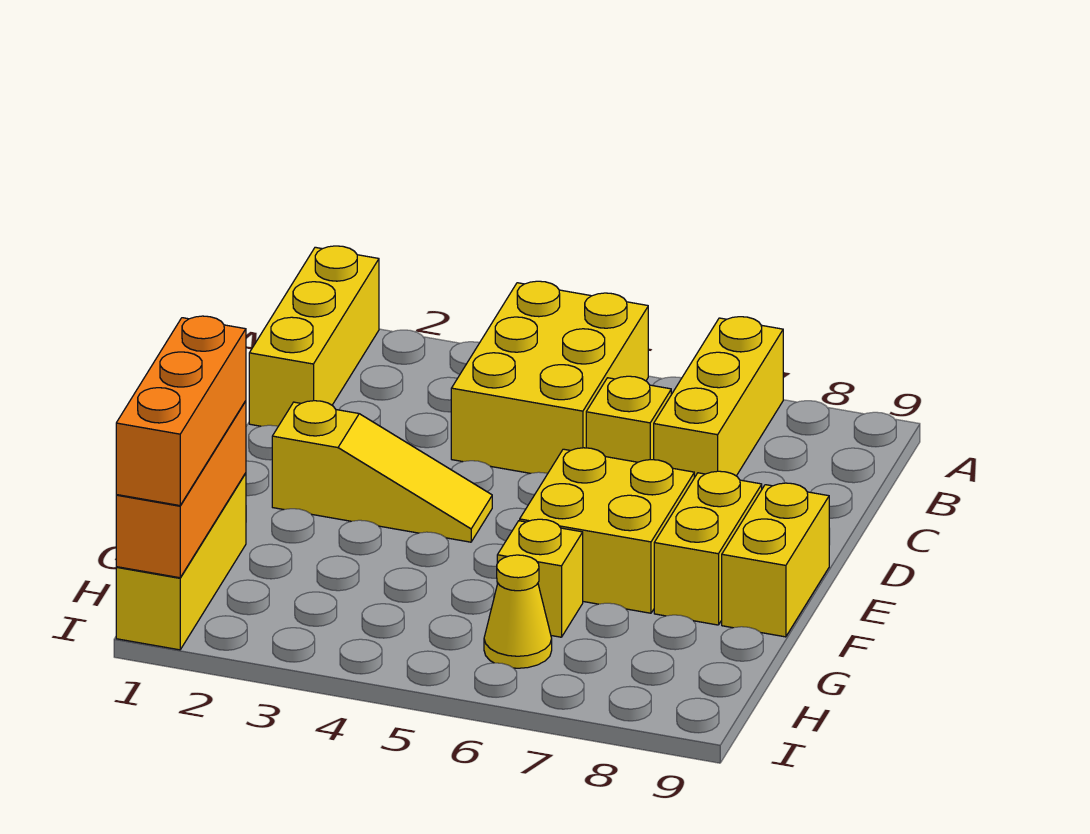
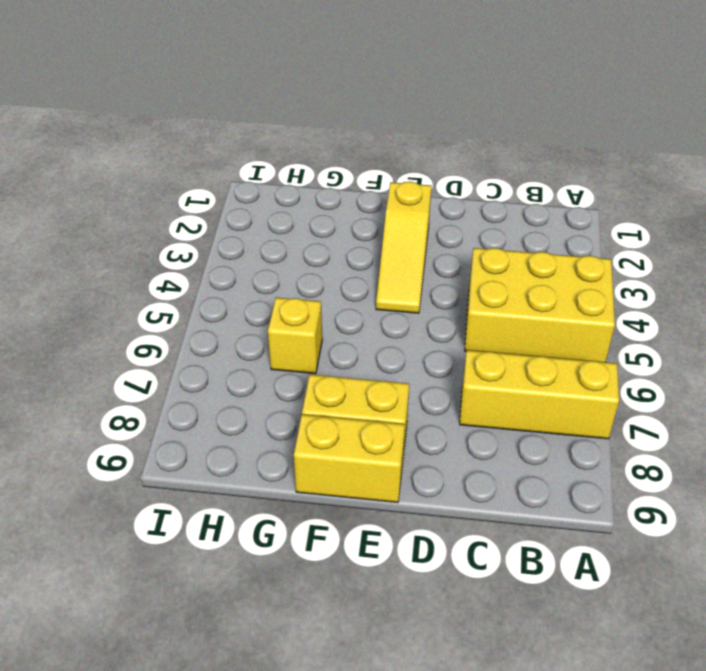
none -> yellow 1x3 brick [249,246,379,426]
none -> yellow 1x1 brick [586,376,671,462]
none -> yellow 2x2 brick [520,448,694,613]

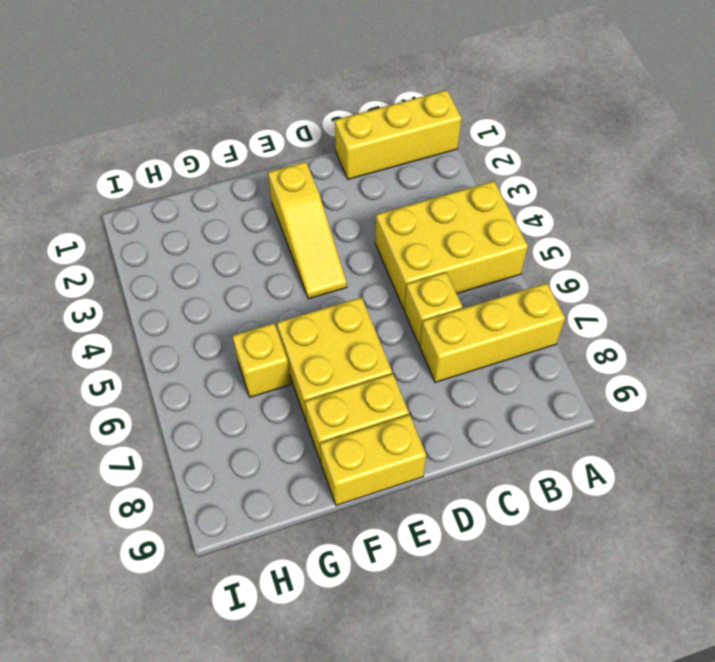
none -> yellow 1x3 brick [116,473,246,650]
none -> yellow 1x1 cone [484,555,552,668]
none -> orange 1x3 brick [116,401,246,578]

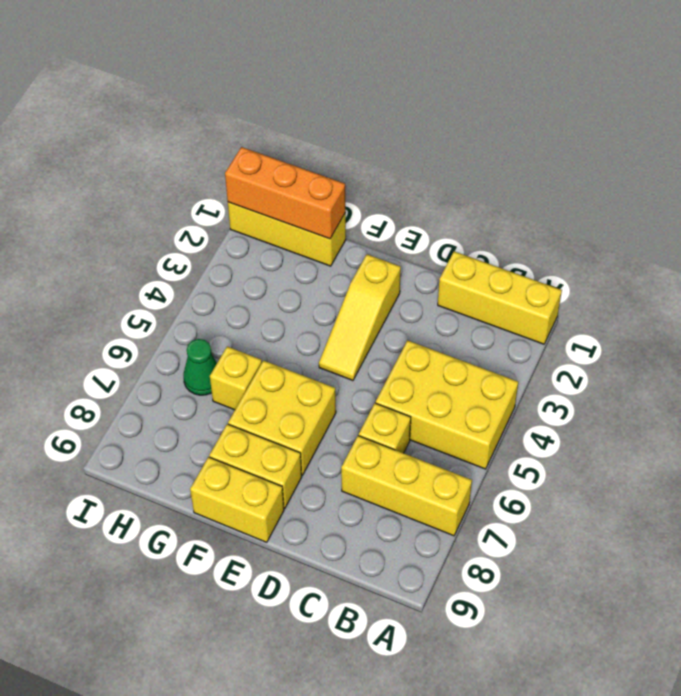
green 1x1 cone [184,339,217,395] -> yellow 1x1 cone [484,555,552,668]
none -> orange 1x3 brick [116,316,246,506]

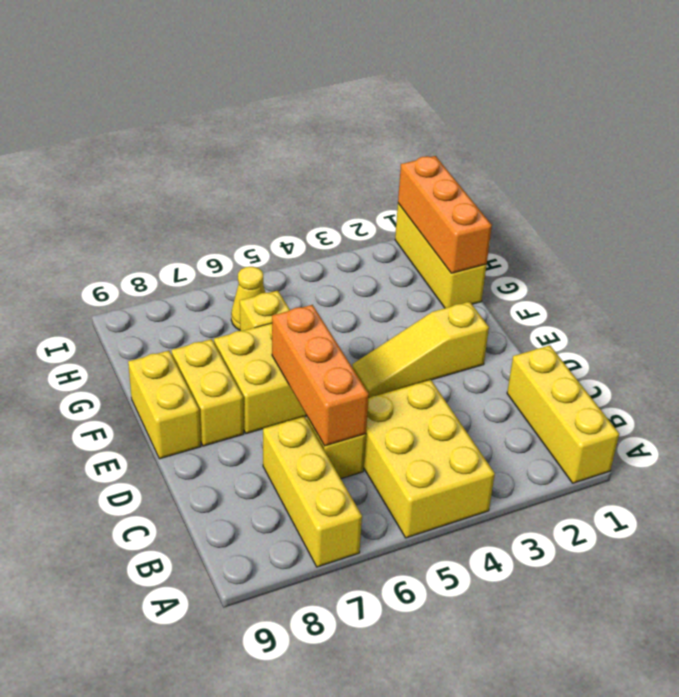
orange 1x3 brick [272,305,369,446] -> orange 1x3 brick moved to [116,316,246,506]

